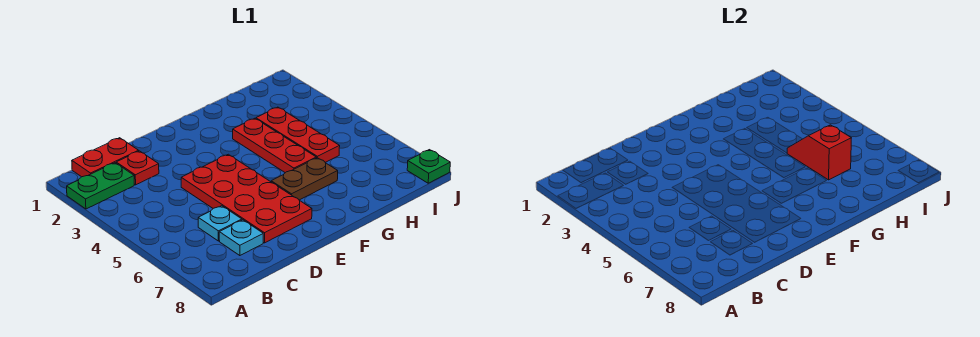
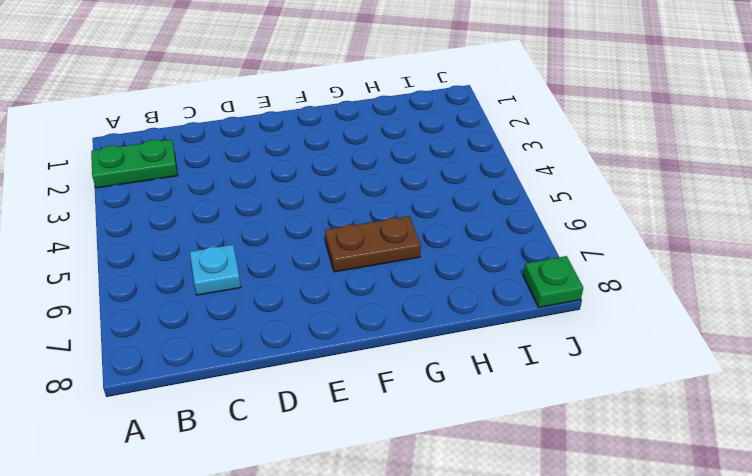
none -> red 1x2 plate [72,138,139,177]
none -> red 1x1 plate [116,151,159,185]

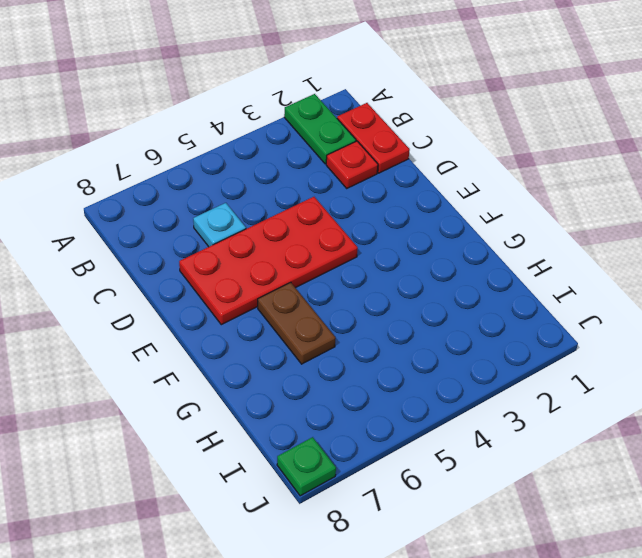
none -> cyan 1x1 plate [219,220,263,256]
none -> red 1x3 plate [233,118,316,173]

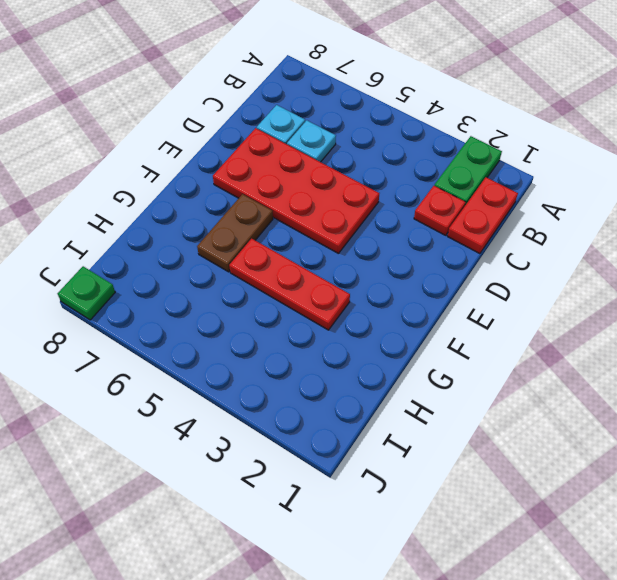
none -> red 1x3 plate [256,107,340,162]
none -> red 1x2 slope [787,125,851,180]

